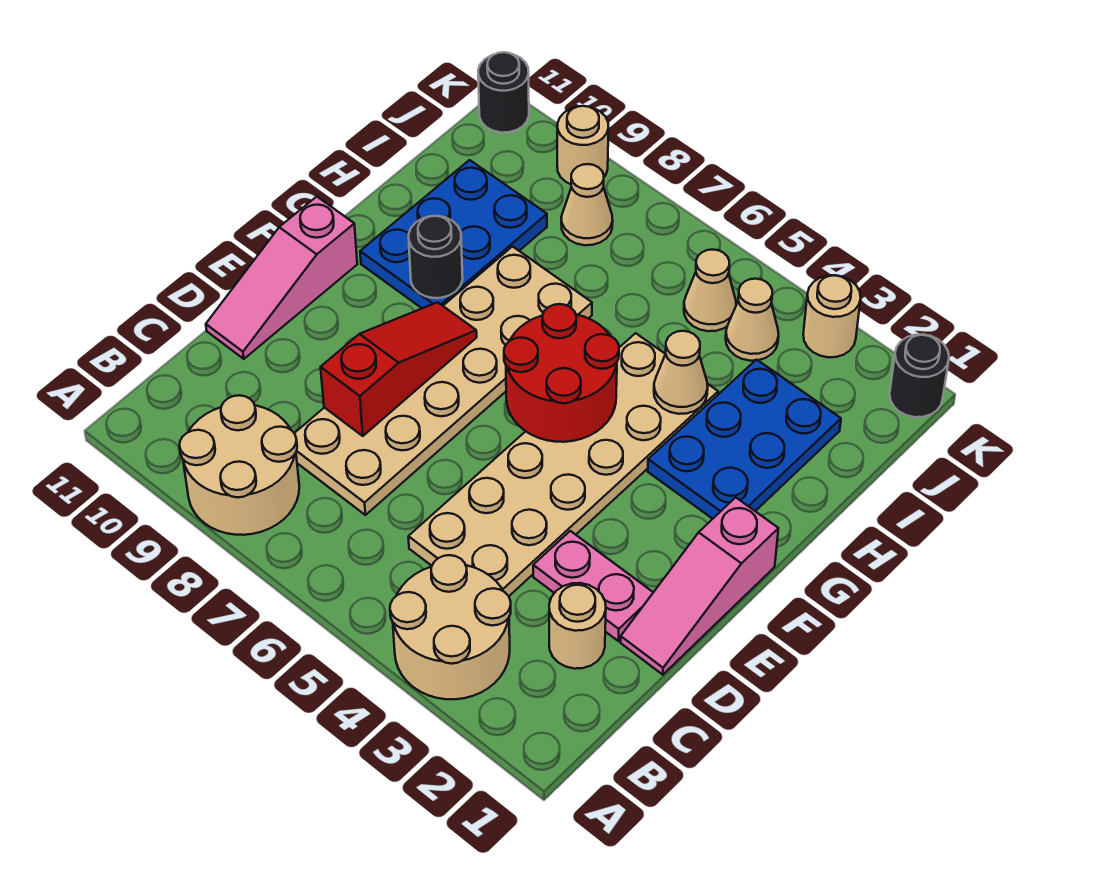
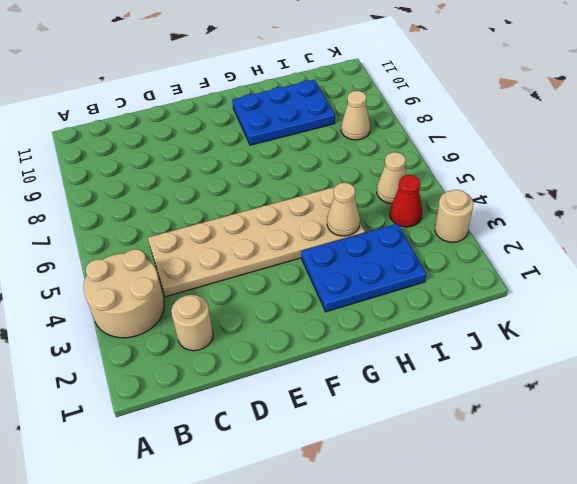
red 1x1 cone [390,175,422,227] -> tan 1x1 cone [726,279,779,361]
none -> tan 2x2 round brick [180,395,299,535]
none -> tan 2x6 plate [294,247,592,515]
none -> pink 1x3 slope [621,497,778,675]

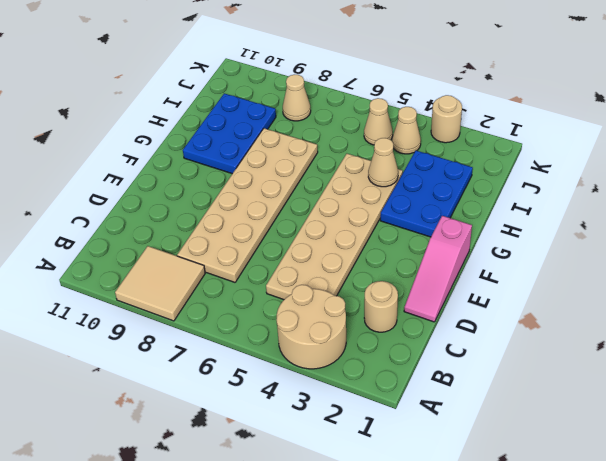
tan 2x2 tile [115,246,205,321] -> tan 2x2 round brick [180,395,299,535]
none -> pink 1x2 plate [533,531,653,641]
none -> pink 1x3 slope [206,197,357,359]
none -> black 1x1 round brick [890,334,949,417]

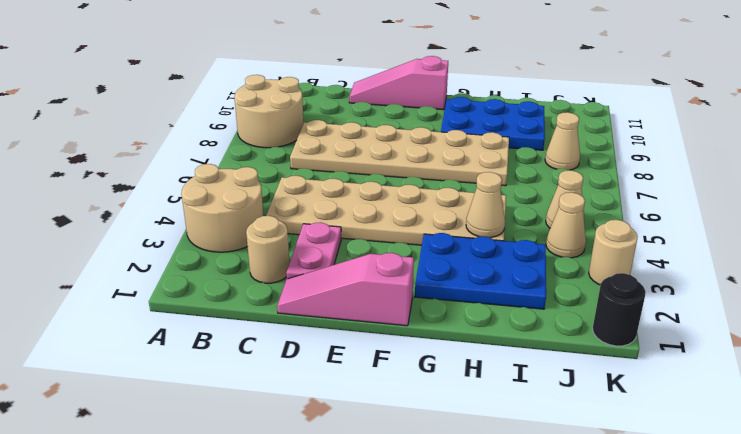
none -> tan 1x1 round brick [557,106,609,184]
none -> black 1x1 round brick [478,52,529,133]
none -> red 1x3 slope [321,302,477,436]

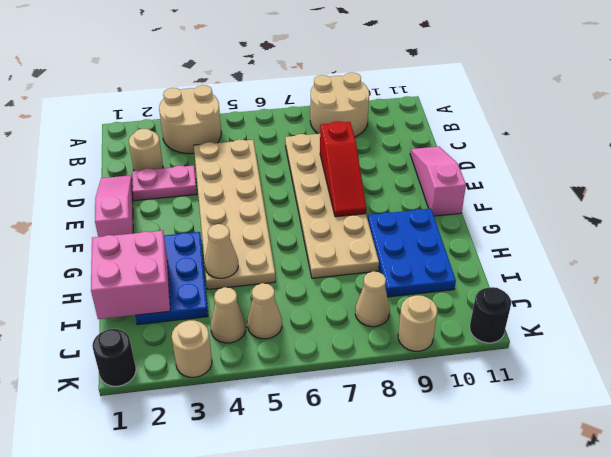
pink 2x2 brick [91,230,170,319] -> none
none -> red 2x2 round brick [504,304,619,442]
none -> black 1x1 round brick [409,216,463,298]

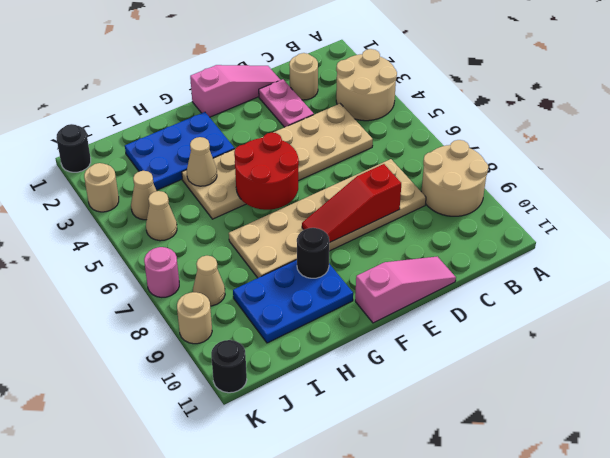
pink 1x1 round brick [144,247,179,297] -> none

